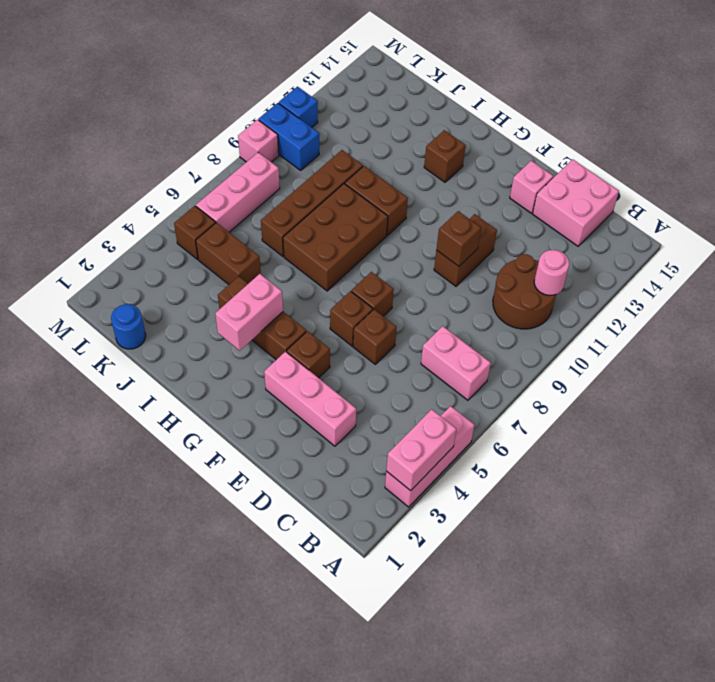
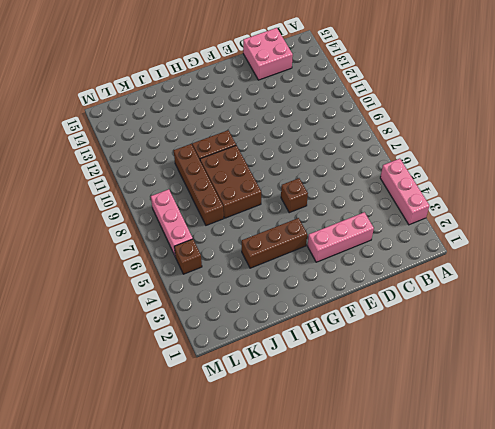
none -> pink 1x2 brick [421,326,491,400]
none -> brown 2x2 round brick [493,254,556,329]
none -> brown 1x1 brick [353,310,397,364]

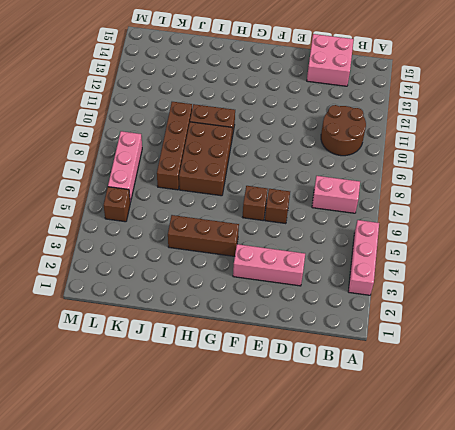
none -> brown 1x2 brick [434,214,497,286]
none -> pink 1x1 brick [510,161,553,213]
none -> brown 1x1 brick [287,331,330,378]

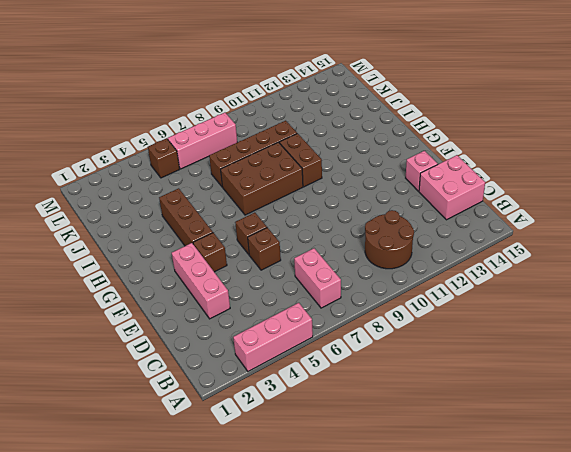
none -> brown 1x2 brick [434,214,497,286]
none -> brown 1x1 brick [351,272,394,316]
none -> brown 1x1 brick [424,130,466,182]

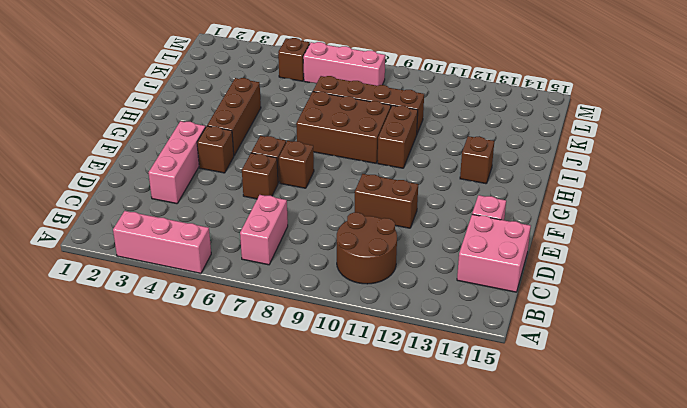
none -> brown 1x2 brick [196,223,261,284]
none -> blue 1x1 round brick [111,304,146,349]
none -> blue 1x2 brick [258,103,319,170]

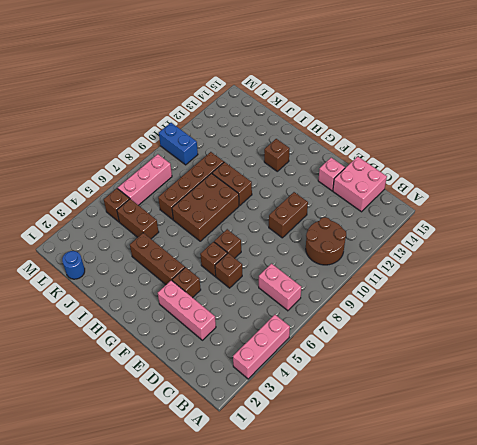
none -> pink 1x1 brick [238,120,279,162]
none -> blue 1x1 brick [279,87,318,127]
none -> pink 1x2 brick [386,409,456,491]

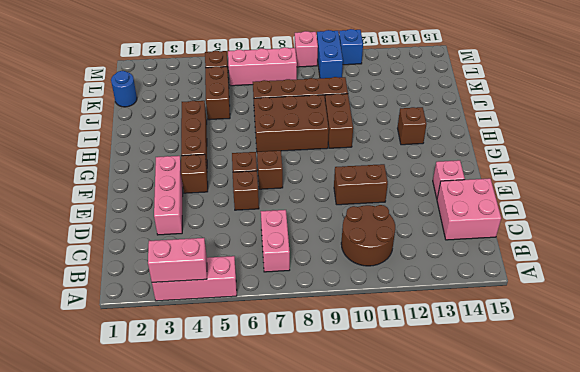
none -> pink 1x1 round brick [534,250,569,295]
none -> brown 1x1 brick [436,211,481,266]
none -> pink 1x2 brick [215,274,283,351]

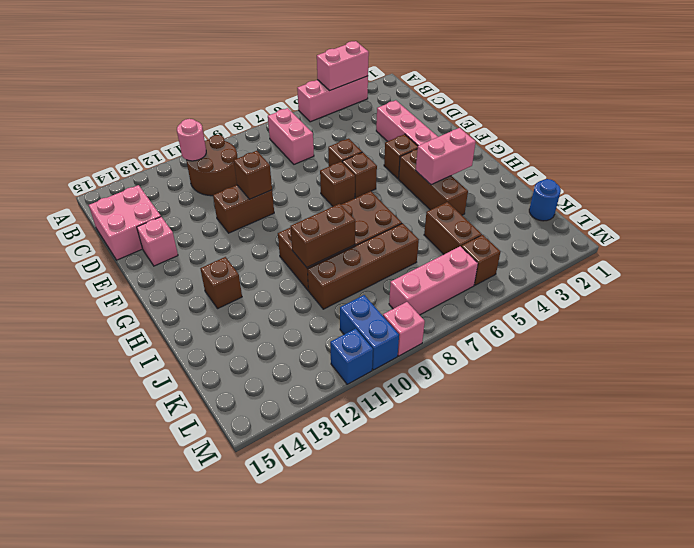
brown 1x2 brick [290,204,355,267] -> none

